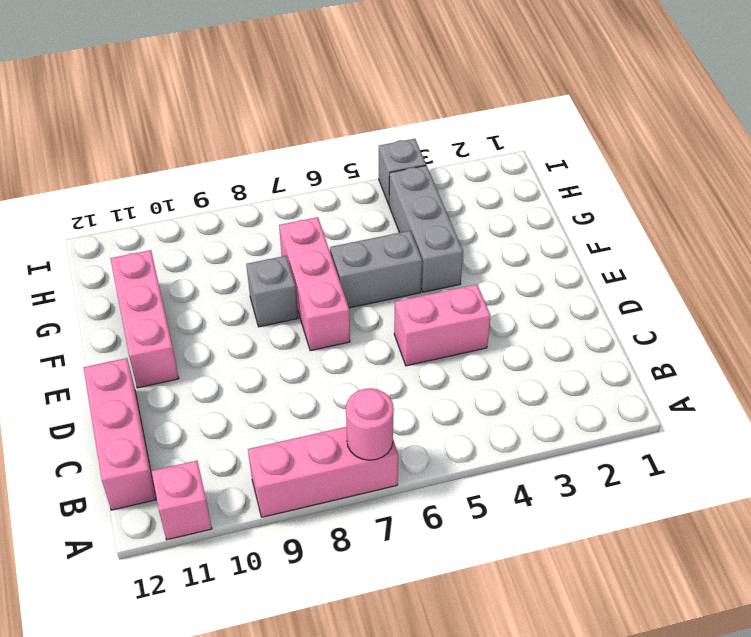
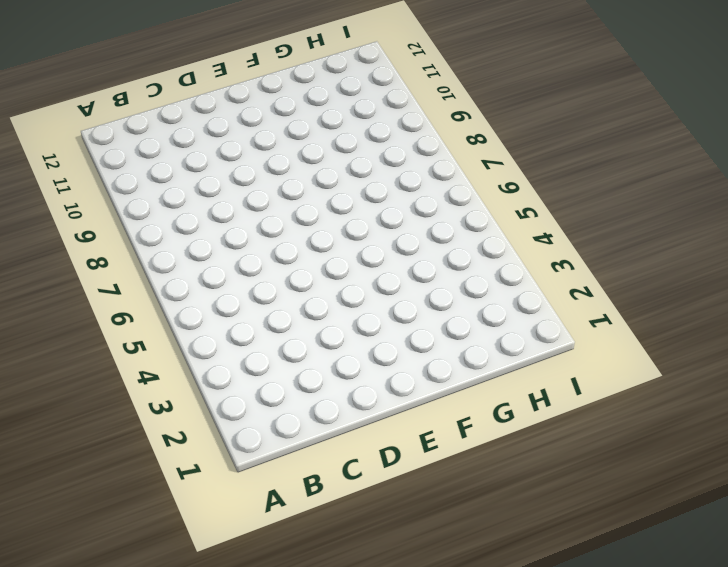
none -> pink 1x3 brick [248,427,398,517]
none -> pink 1x1 brick [151,461,212,540]

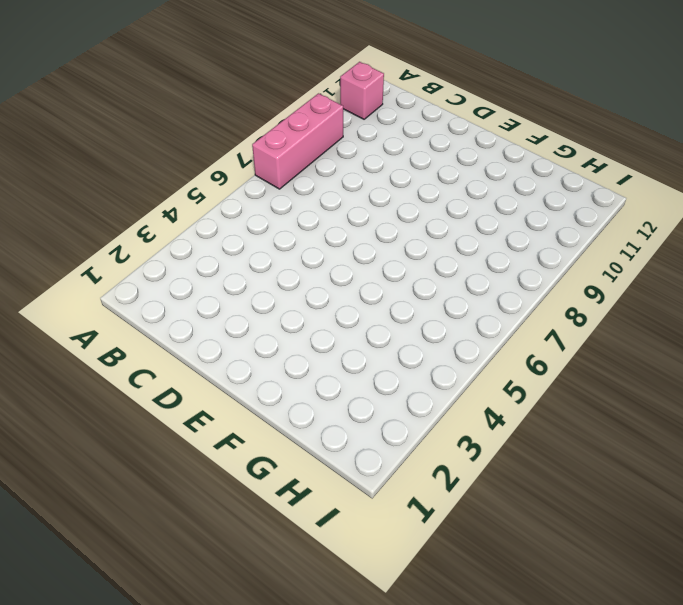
none -> pink 1x3 brick [84,358,156,510]
none -> pink 1x2 brick [394,284,491,366]

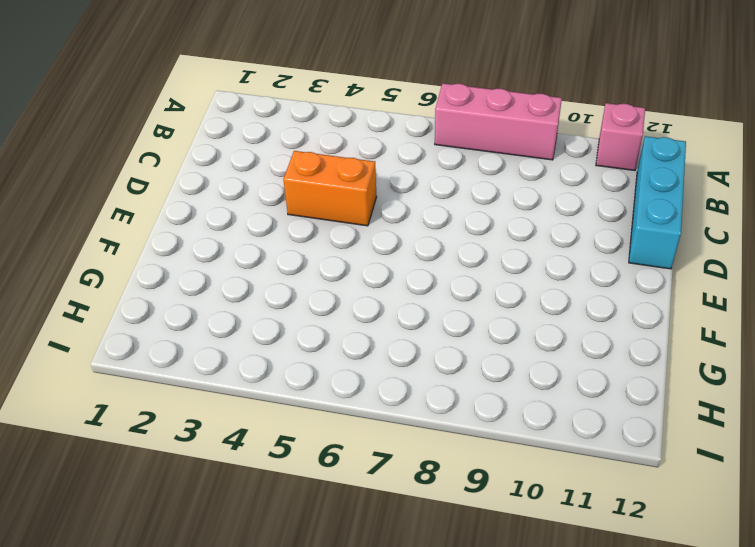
cyan 1x3 brick [629,136,686,269] -> pink 1x3 brick [84,358,156,510]
orange 1x2 brick [283,151,377,226] -> pink 1x2 brick [394,284,491,366]
none -> pink 1x3 brick [279,217,350,351]
none -> pink 1x3 brick [110,250,179,388]

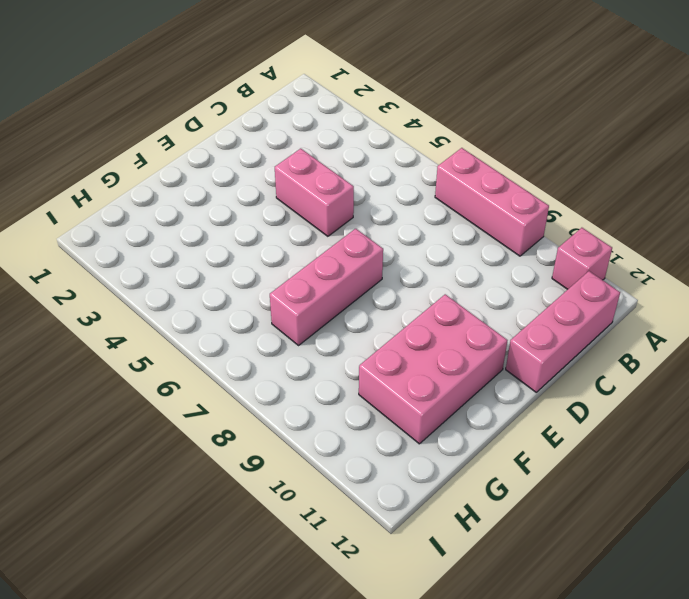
pink 2x3 brick [359,294,508,444] -> pink 1x3 brick [110,250,179,388]
none -> grey 1x3 brick [389,166,463,292]
none -> grey 1x2 brick [330,231,422,308]

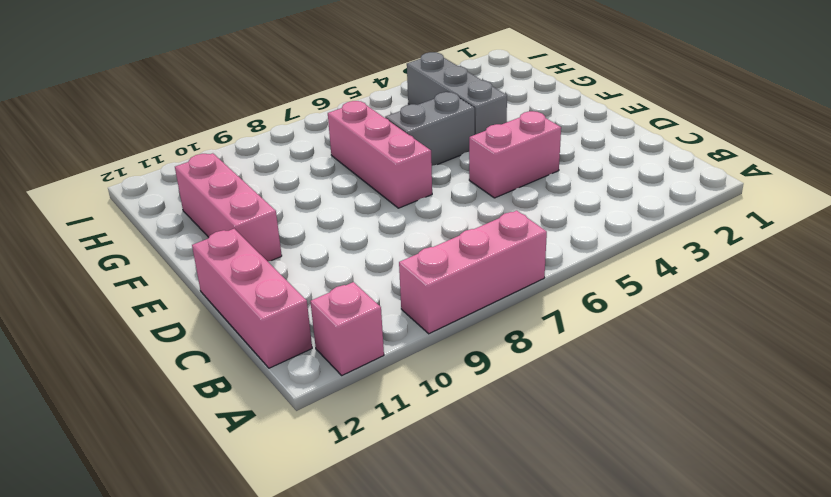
none -> grey 1x1 brick [246,256,298,327]
none -> grey 1x1 brick [379,139,426,204]

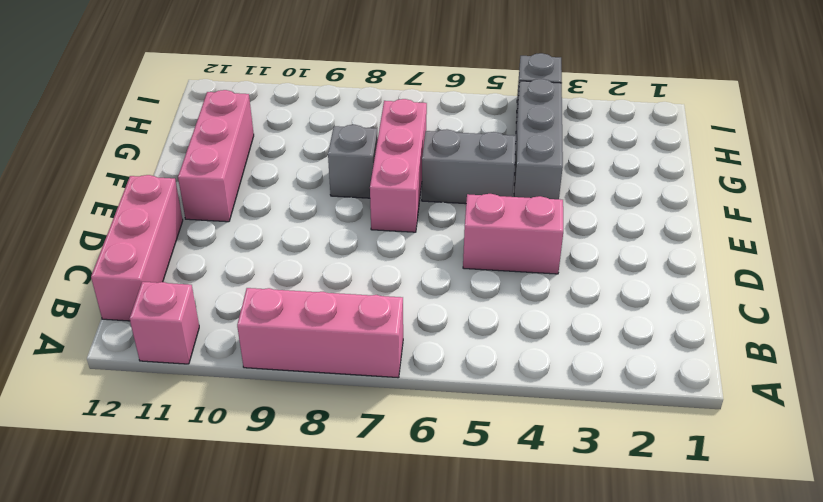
none -> pink 1x1 round brick [346,388,394,460]

